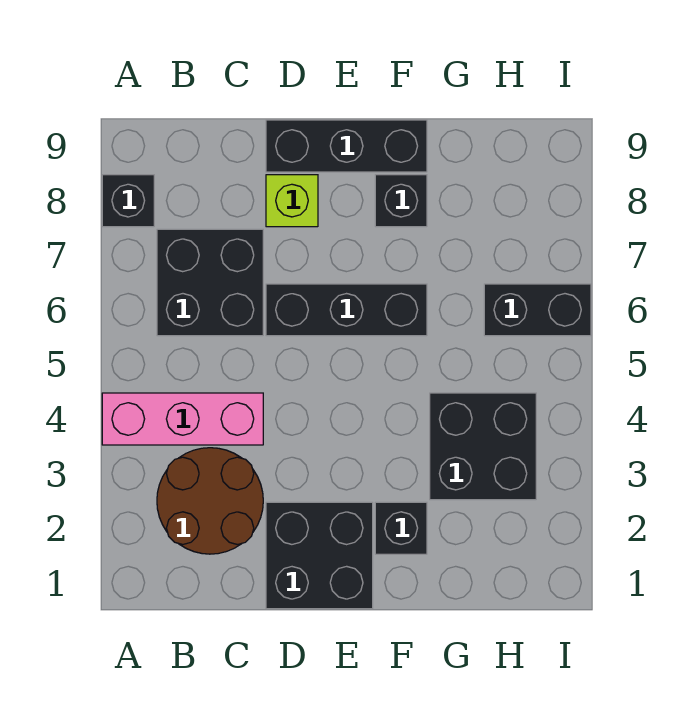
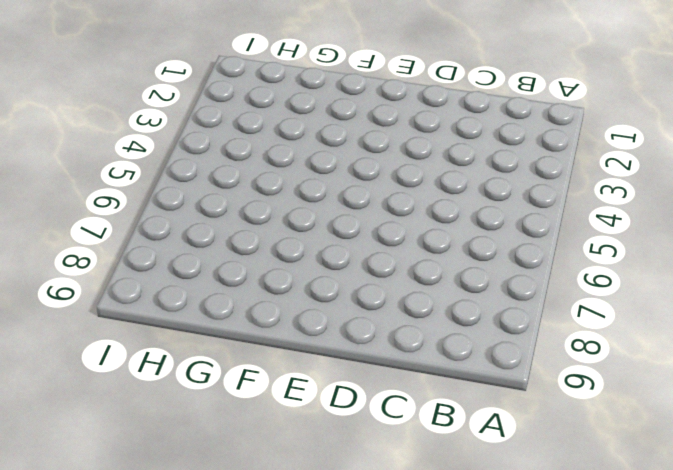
none -> pink 1x3 brick [102,393,263,445]
none -> black 1x1 brick [102,175,154,227]
none -> brown 2x2 round brick [157,448,263,554]

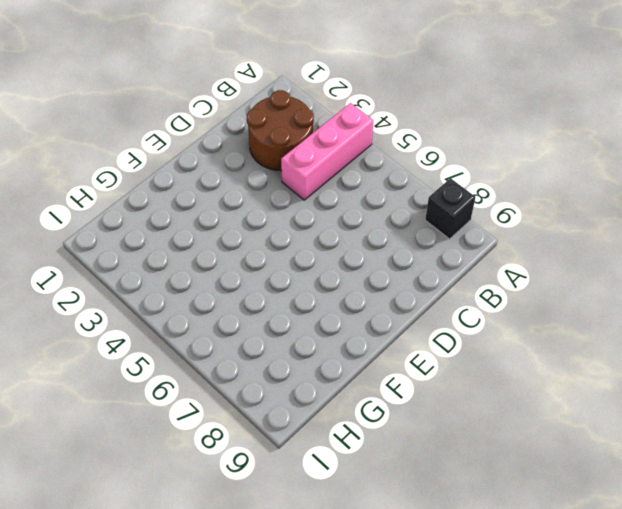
none -> black 2x2 brick [157,229,263,336]
none -> black 2x2 brick [266,502,373,609]
none -> black 1x3 brick [266,284,427,336]

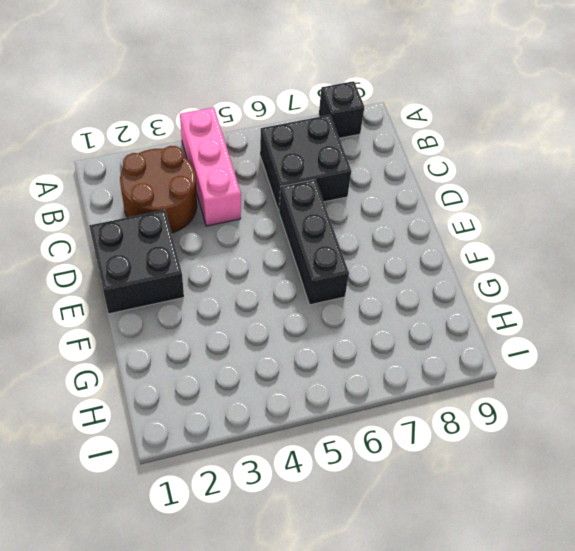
none -> lime 1x1 brick [266,175,318,227]
none -> black 1x3 brick [266,120,427,172]
none -> black 1x1 brick [375,502,427,554]

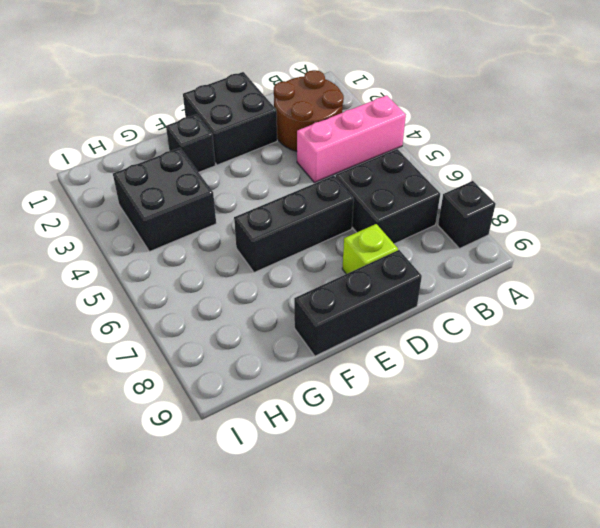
none -> black 1x1 brick [375,175,427,227]
none -> black 1x2 brick [484,284,591,336]

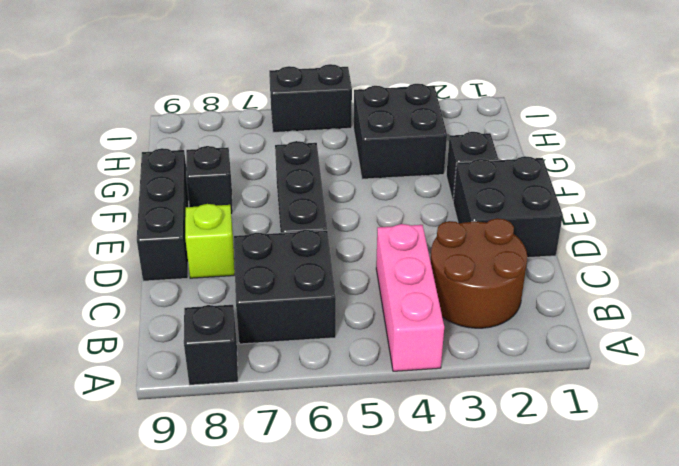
black 1x2 brick [269,64,352,132] -> black 1x2 brick turned to [484,284,591,336]

